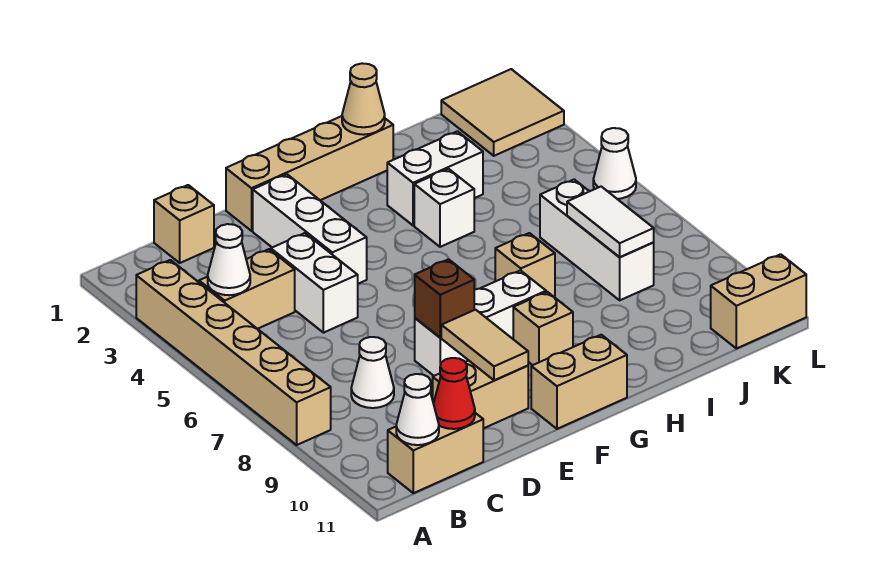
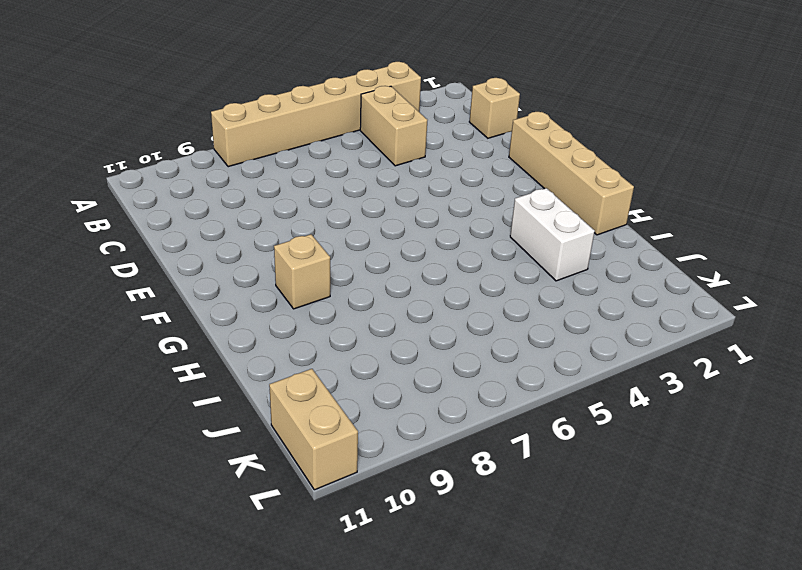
none -> tan 1x2 brick [388,413,483,493]
none -> white 1x1 cone [351,337,394,408]
none -> white 1x2 brick [271,233,358,333]

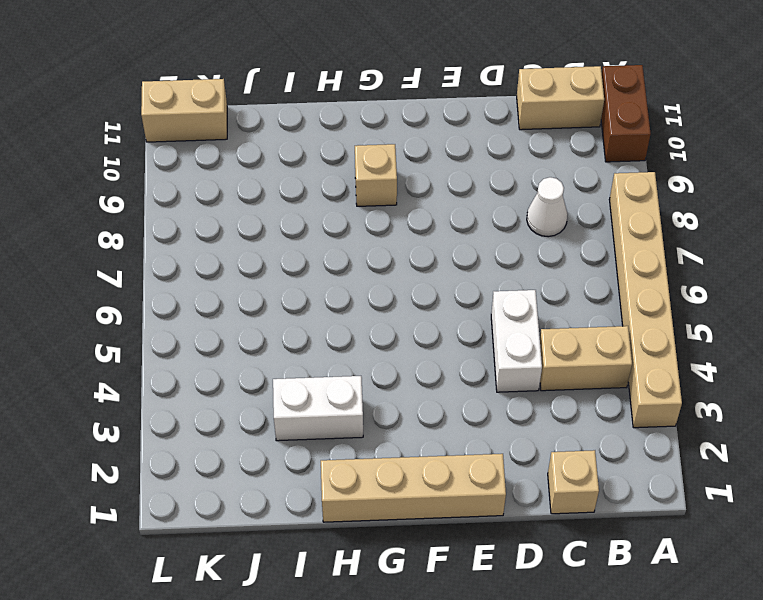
brown 1x2 brick [601,65,651,162] -> none
none -> tan 1x2 brick [433,360,528,429]
none -> white 1x3 brick [253,174,367,284]
none -> white 1x3 brick [415,270,546,376]

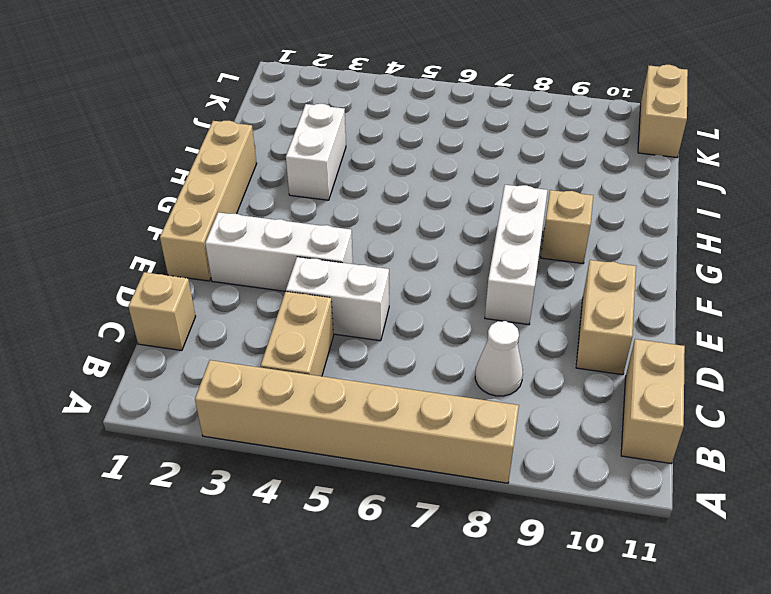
none -> tan 1x2 brick [531,335,627,429]
none -> white 1x1 brick [414,169,474,247]
none -> tan 1x1 brick [495,233,555,297]

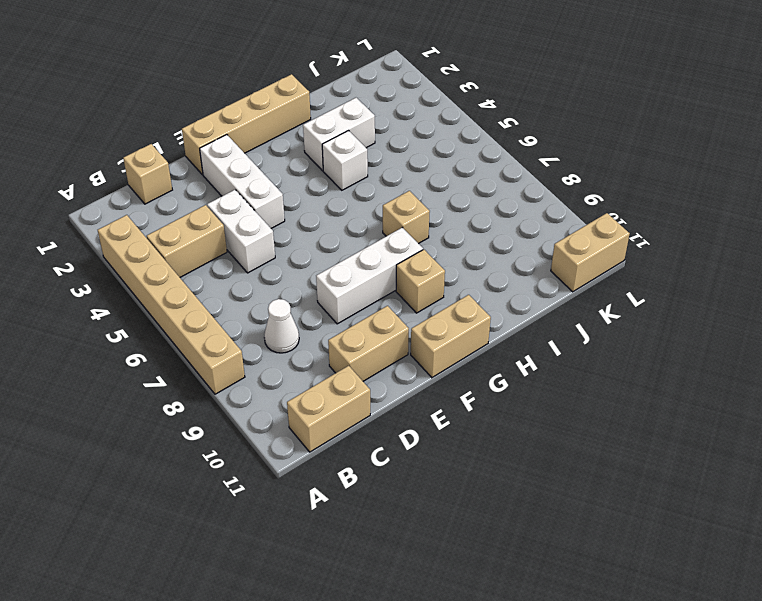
none -> white 1x3 brick [540,180,654,300]
none -> tan 2x2 tile [441,69,564,156]
none -> white 1x1 cone [593,128,636,199]

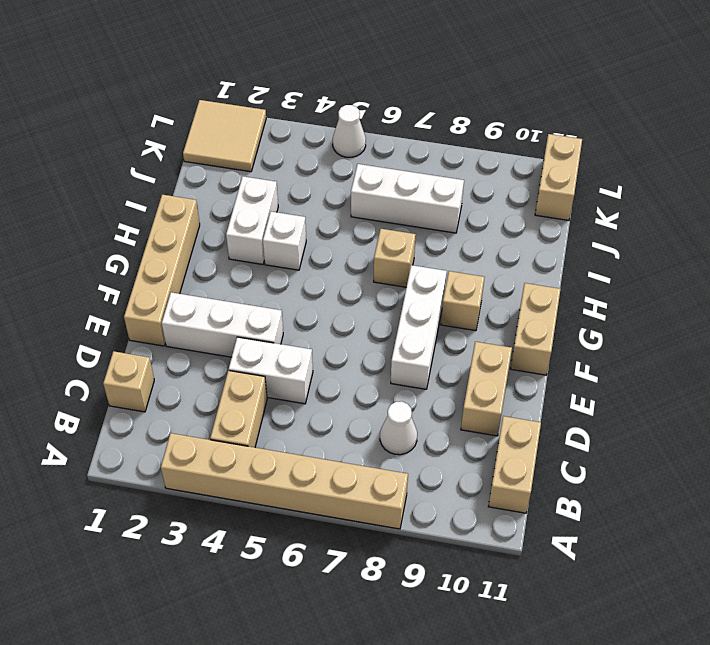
none -> white 1x1 cone [208,224,250,295]
none -> white 1x1 cone [396,374,439,445]
none -> red 1x1 cone [433,358,475,429]

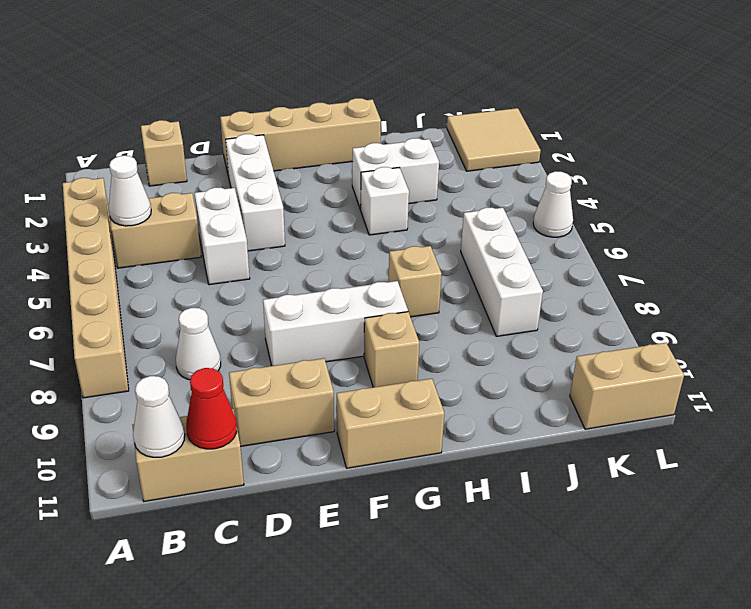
none -> brown 1x1 brick [415,259,474,337]
none -> tan 1x2 tile [441,310,528,381]
none -> tan 1x1 cone [342,63,385,135]

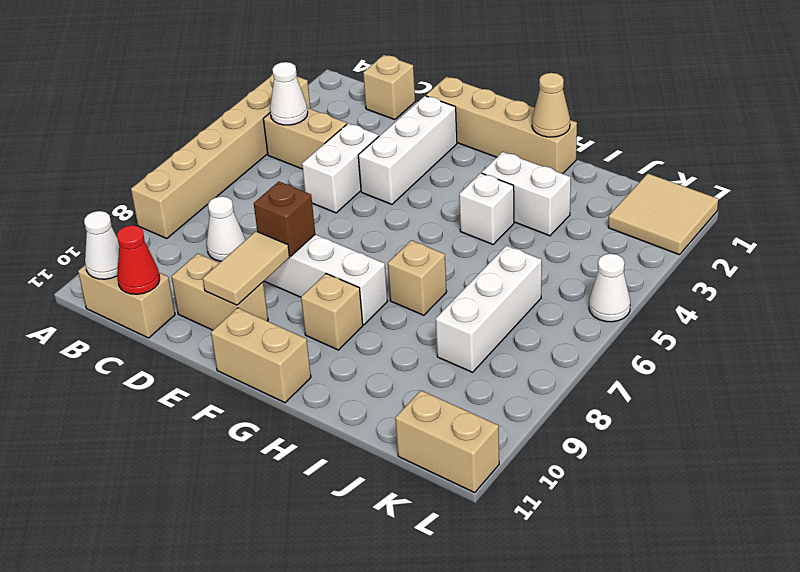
none -> white 1x2 tile [567,187,654,257]

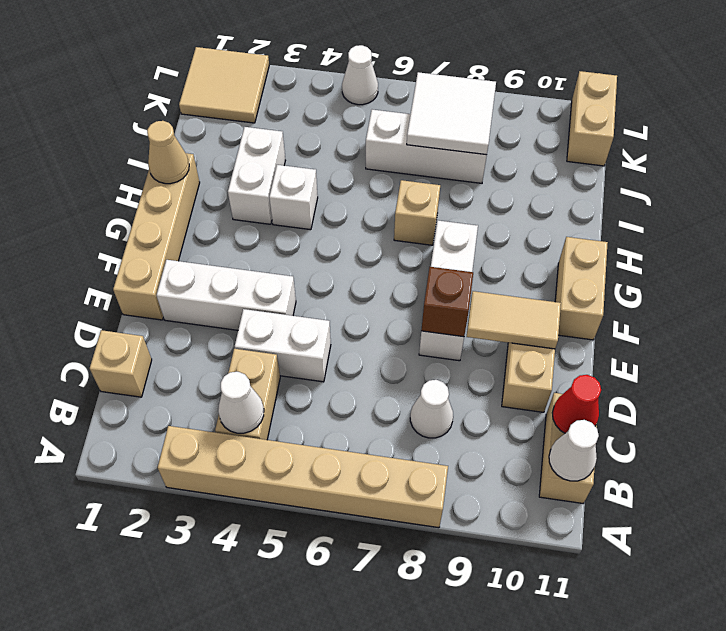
white 2x2 tile [407,72,496,155] -> white 1x2 tile [567,187,654,257]
none -> tan 1x1 brick [513,292,573,365]

